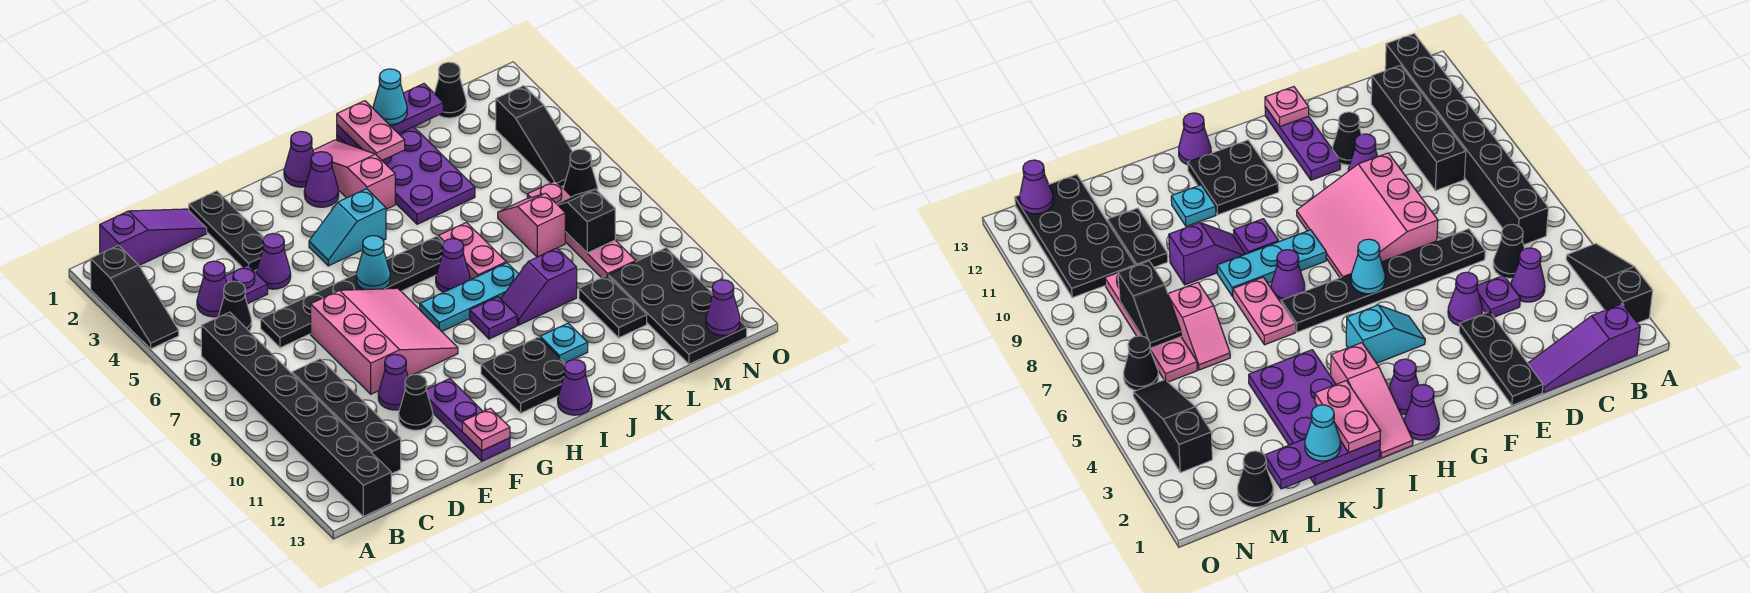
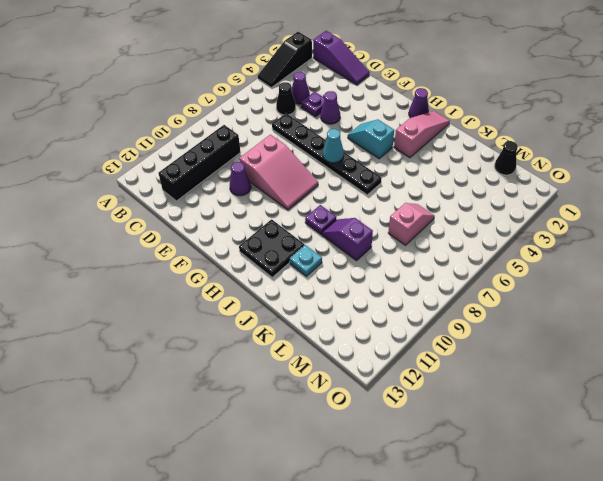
pink 2x3 slope [239,134,318,210] -> pink 3x3 slope [311,288,458,394]
none -> black 1x8 brick [201,312,391,516]
none -> black 1x3 plate [189,191,264,271]
none -> black 1x1 cone [399,375,433,430]
none -> purple 1x3 plate [426,379,510,461]

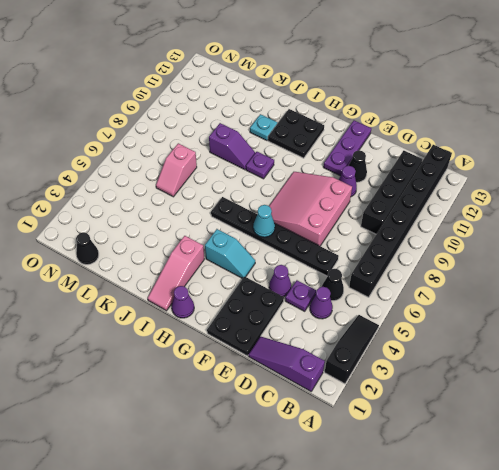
black 2x3 plate [207,276,284,356] -> black 1x3 plate [189,191,264,271]
none -> purple 1x1 cone [304,152,339,207]
none -> cyan 1x3 plate [420,263,519,331]
none -> purple 1x1 cone [436,239,470,292]
none -> purple 1x1 cone [558,360,592,415]

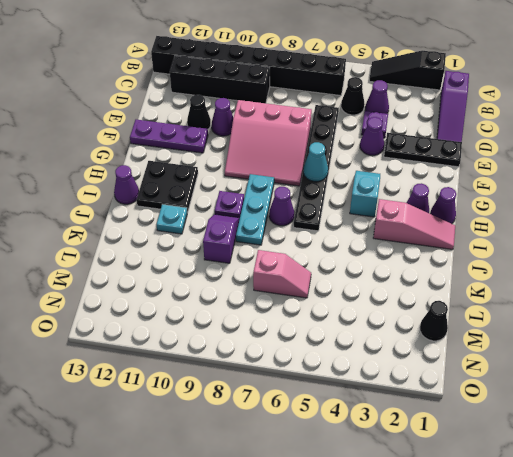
none -> purple 2x4 plate [337,127,475,224]
none -> pink 1x2 plate [438,223,506,279]
none -> black 1x2 plate [579,276,647,338]
none -> pink 1x4 plate [527,181,636,278]

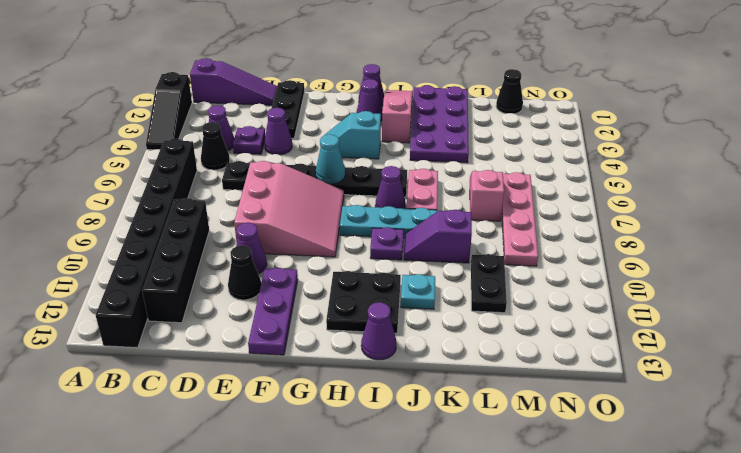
none -> black 2x4 plate [609,248,747,364]
none -> black 1x3 slope [496,86,572,187]
none -> black 1x1 cone [564,149,598,197]
none -> pink 1x1 plate [462,408,510,451]

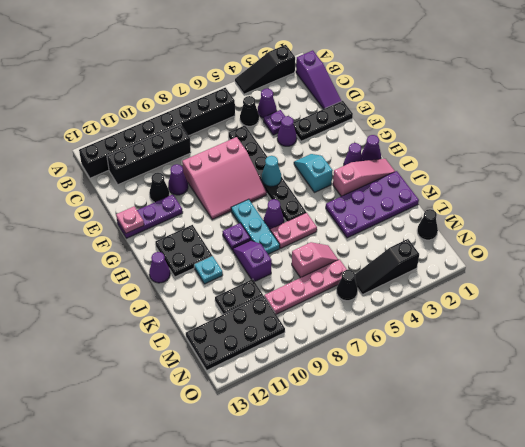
none -> purple 1x3 plate [337,84,443,149]
none -> black 1x2 slope [557,189,615,253]
none -> purple 1x1 cone [706,280,740,336]
none -> pink 1x2 plate [337,101,405,160]

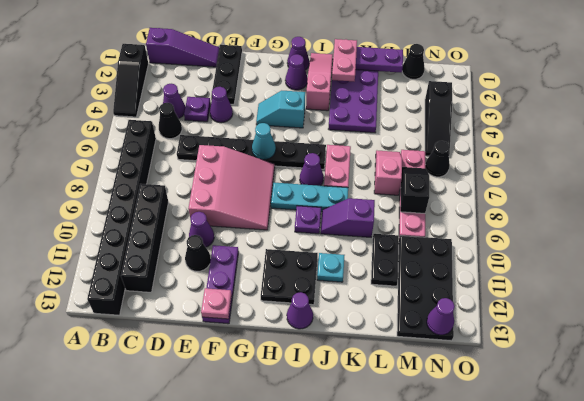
none -> cyan 1x1 cone [373,69,407,125]

